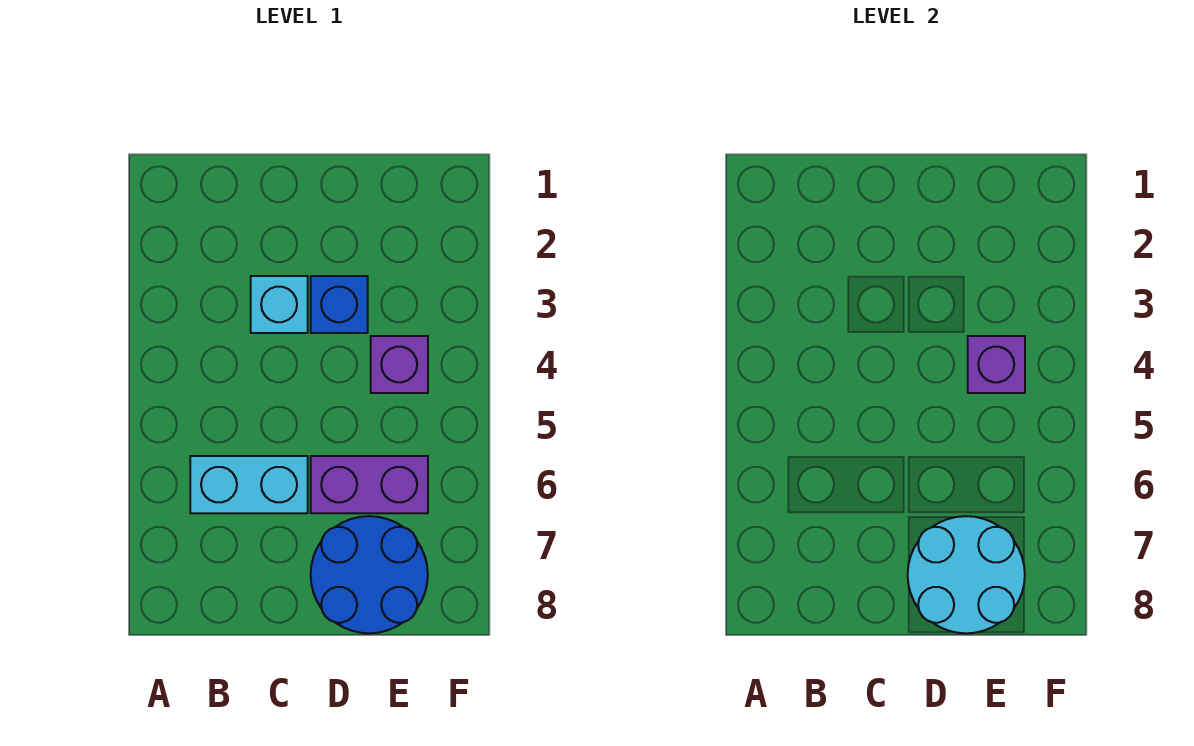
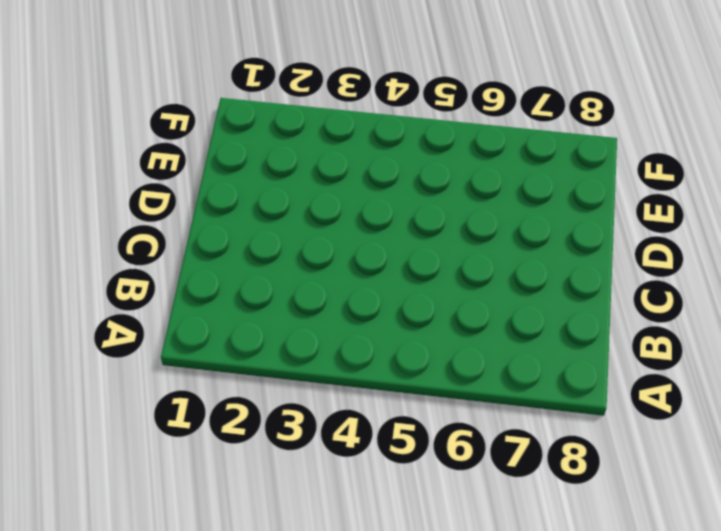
none -> cyan 1x2 brick [190,456,308,513]
none -> cyan 1x1 brick [251,276,308,333]

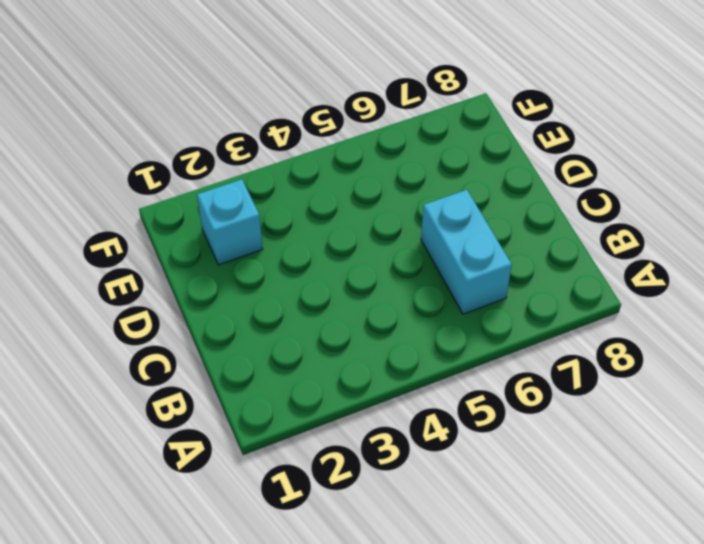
cyan 1x1 brick [197,180,262,265] -> cyan 1x1 brick moved to [251,276,308,333]
none -> blue 1x1 brick [311,276,368,333]
none -> purple 1x2 brick [311,456,428,513]

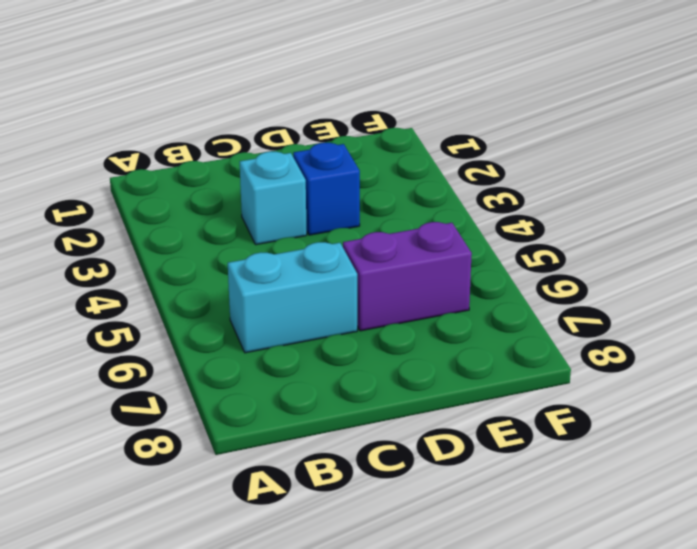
none -> blue 2x2 round brick [311,516,428,633]
none -> purple 1x1 brick [371,336,428,393]

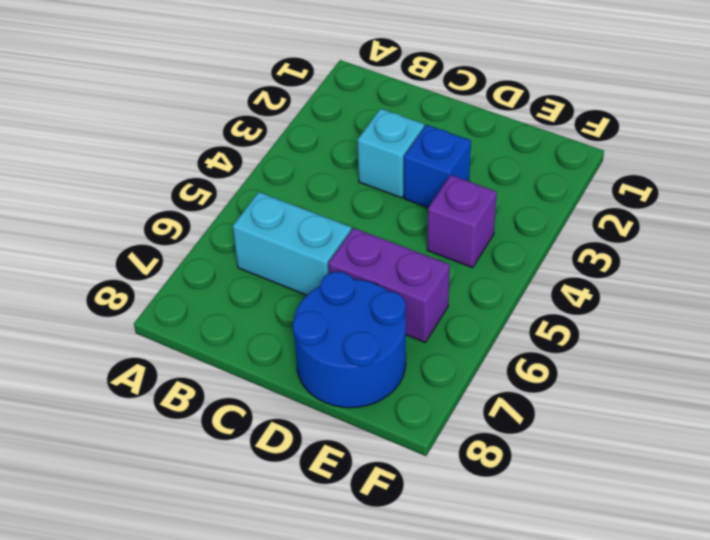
none -> cyan 2x2 round brick [908,516,1025,633]
none -> purple 1x1 brick [968,336,1025,393]

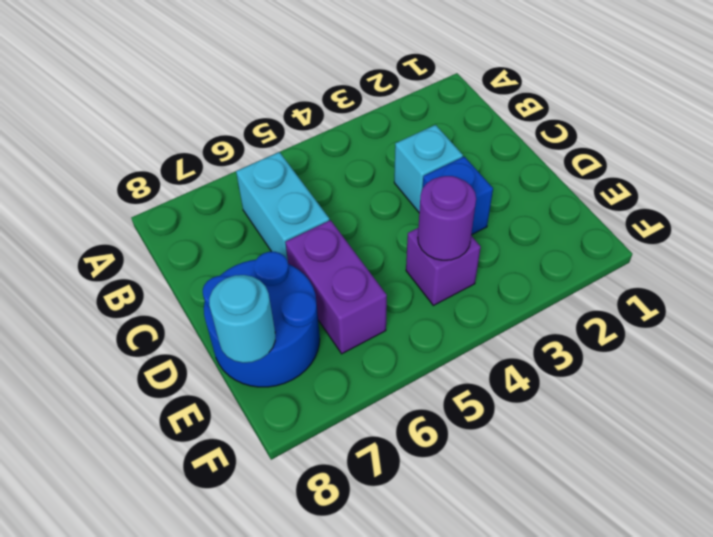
purple 1x1 round brick [418,176,476,260] -> purple 1x1 brick [968,336,1025,393]
cyan 1x1 round brick [209,275,275,363] -> cyan 2x2 round brick [908,516,1025,633]

